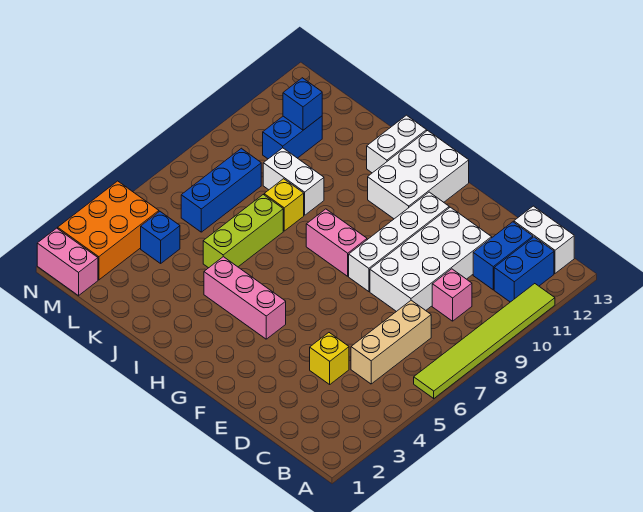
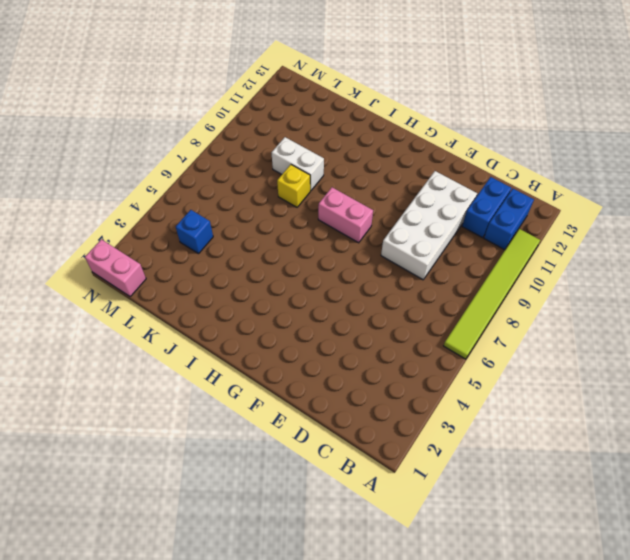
none -> white 1x2 brick [514,206,574,273]
none -> tan 1x3 brick [351,300,431,384]
none -> pink 1x1 brick [432,269,472,321]

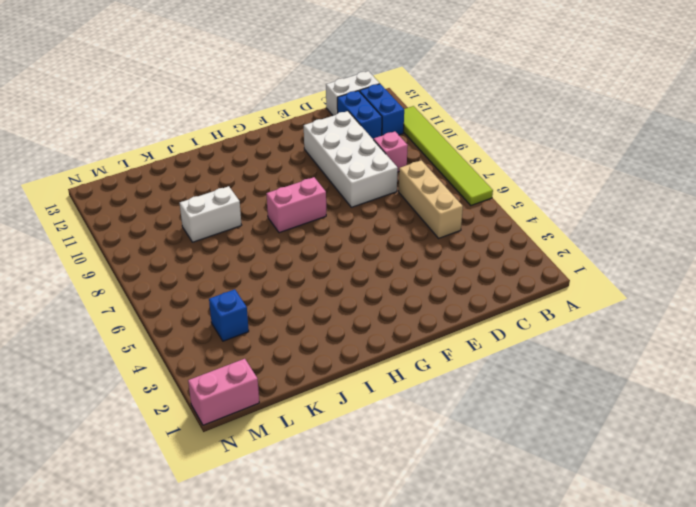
none -> yellow 1x1 brick [310,333,349,384]
none -> white 1x4 brick [349,192,449,292]
none -> pink 1x3 brick [204,257,286,339]

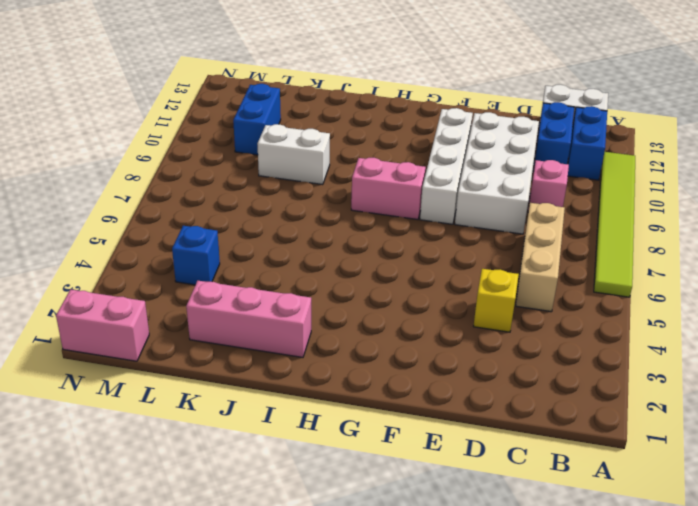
pink 1x3 brick [186,281,311,357] -> pink 1x3 brick moved to [204,257,286,339]
none -> white 2x3 brick [368,131,469,219]
none -> white 1x2 brick [367,115,427,173]
none -> lime 1x3 brick [203,195,283,268]

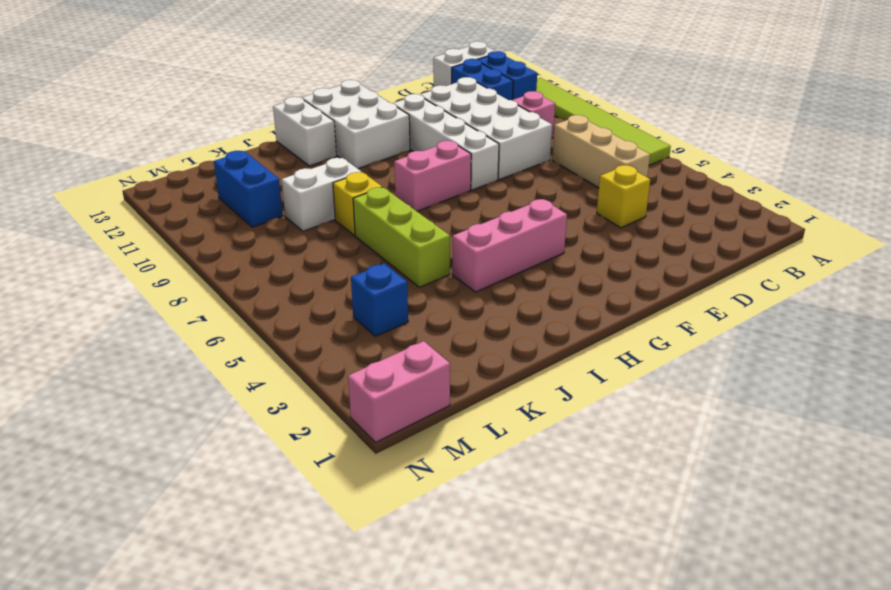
none -> blue 1x3 brick [181,148,261,232]
none -> orange 2x3 brick [58,181,159,280]
none -> blue 1x1 brick [283,78,322,130]

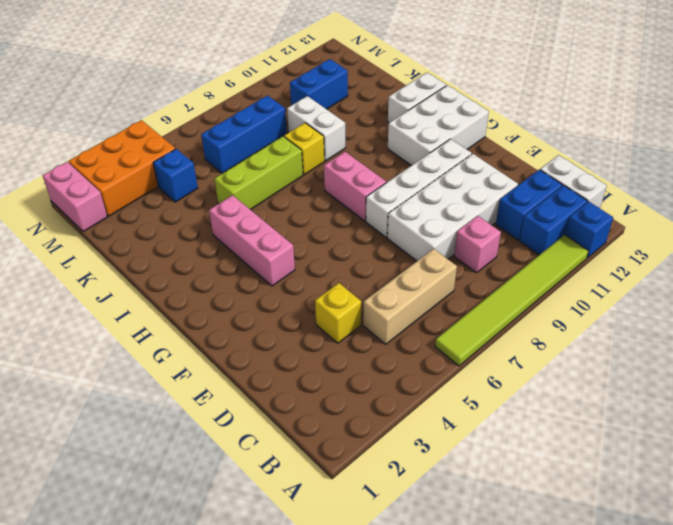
blue 1x1 brick [565,202,613,258] -> blue 1x1 brick moved to [283,78,322,130]

